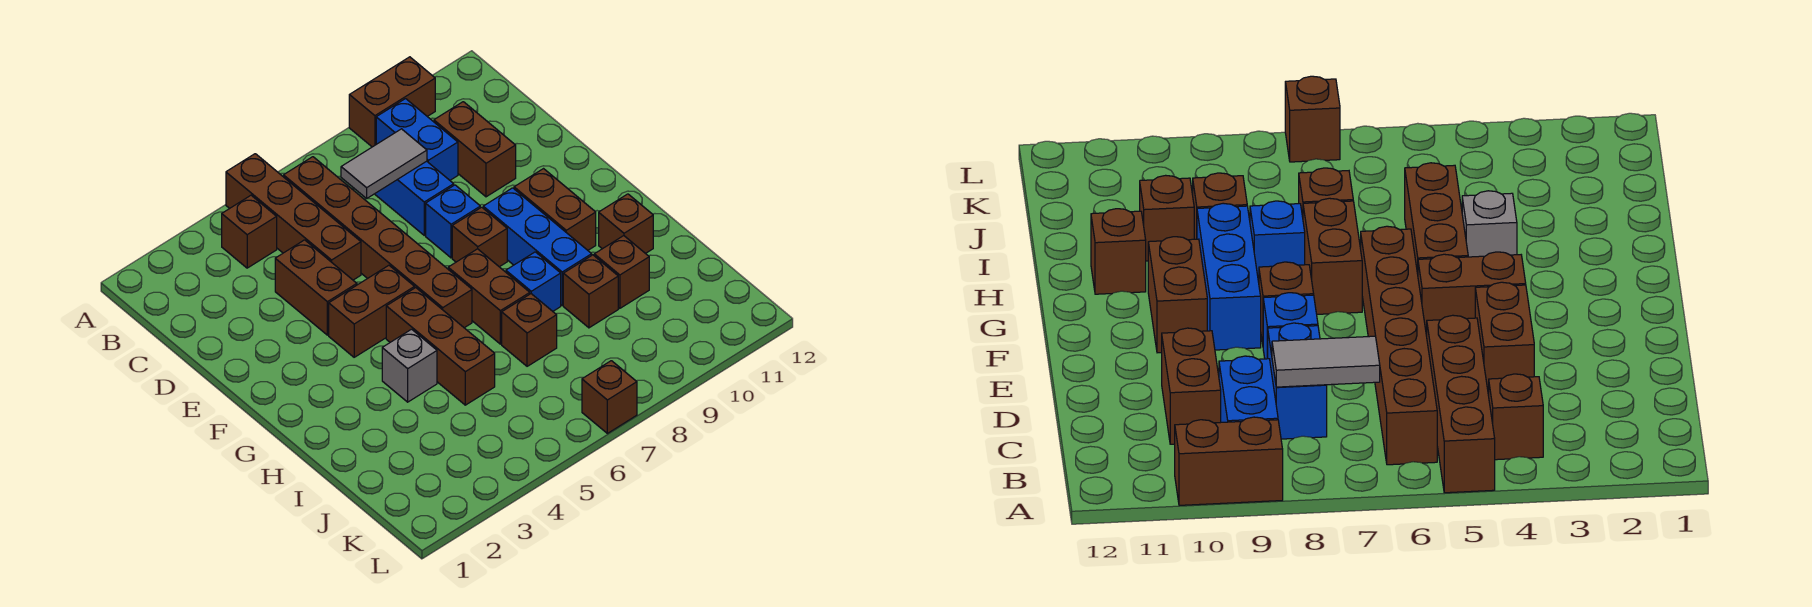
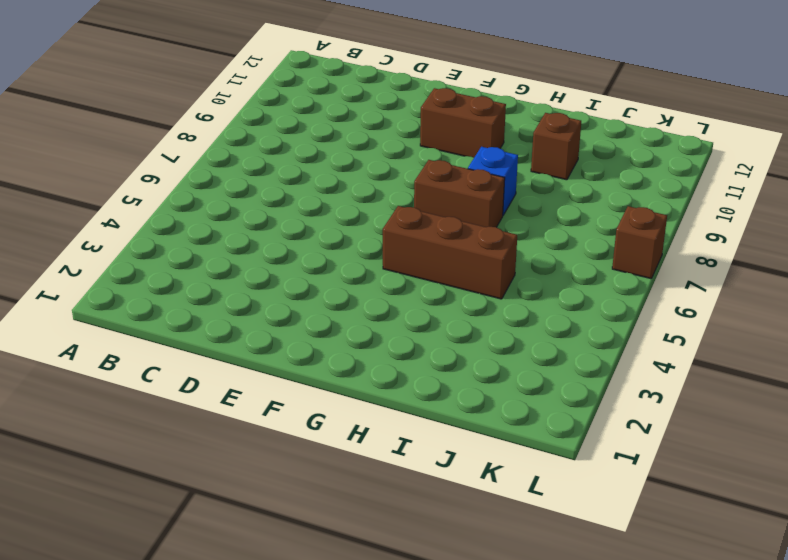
none -> brown 1x4 brick [226,154,361,280]
none -> brown 1x2 brick [349,57,435,147]
none -> brown 1x1 brick [222,195,277,268]

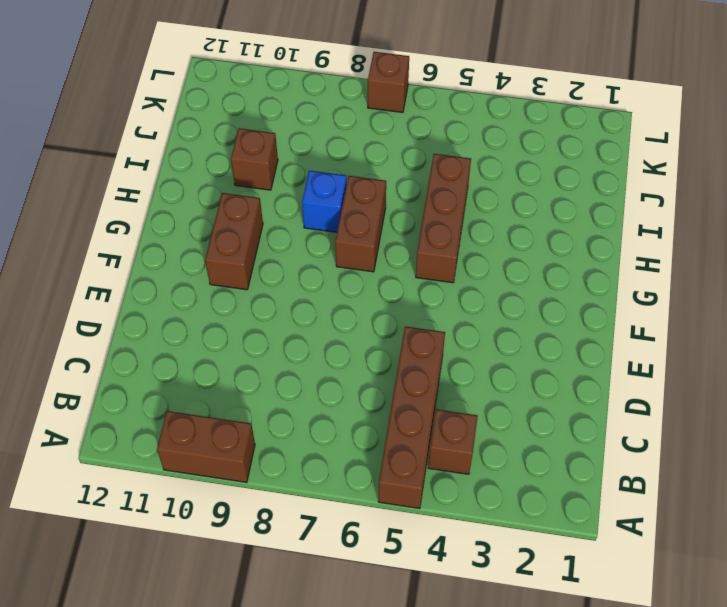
none -> brown 1x6 brick [284,157,472,328]
none -> blue 1x2 brick [376,99,458,180]
none -> blue 1x2 brick [375,161,454,235]

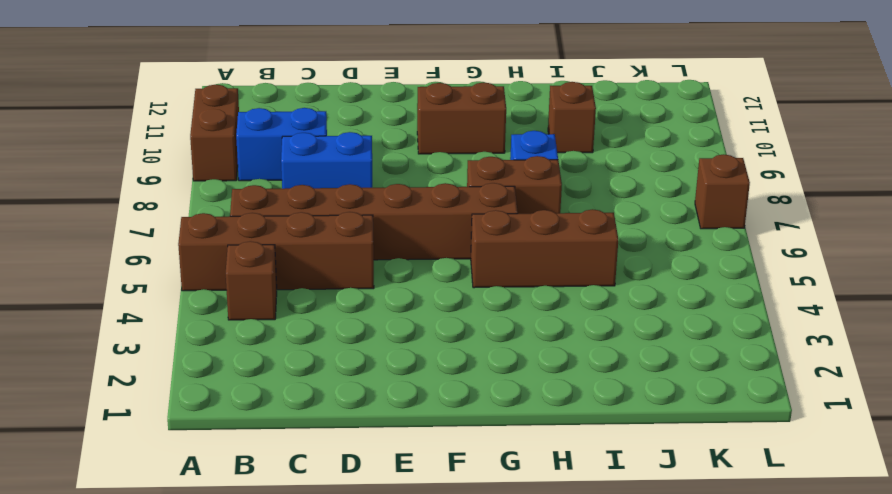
none -> brown 1x2 brick [434,102,516,197]
none -> brown 1x2 brick [275,240,357,335]
none -> blue 1x1 brick [426,185,480,258]

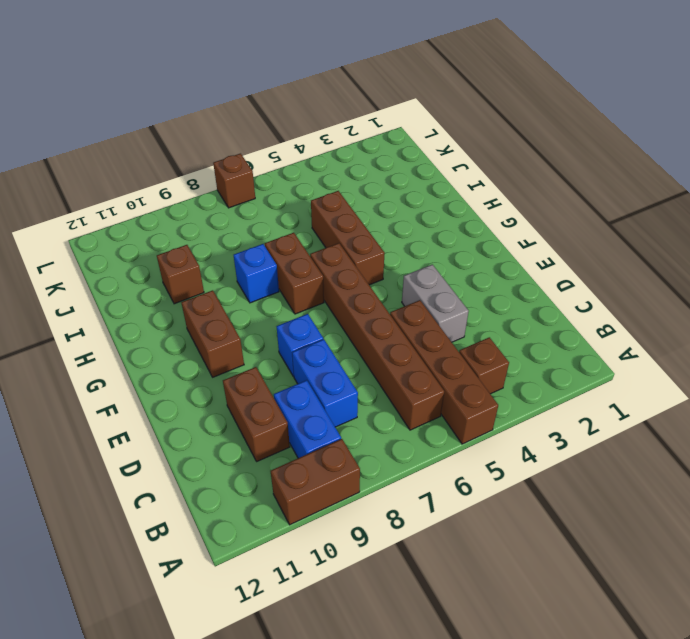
grey 1x2 brick [402,265,469,342] -> brown 1x2 brick [275,240,357,335]
none -> brown 1x2 brick [329,265,415,357]
none -> brown 1x1 brick [452,207,507,267]
none -> blue 1x3 brick [483,188,592,305]

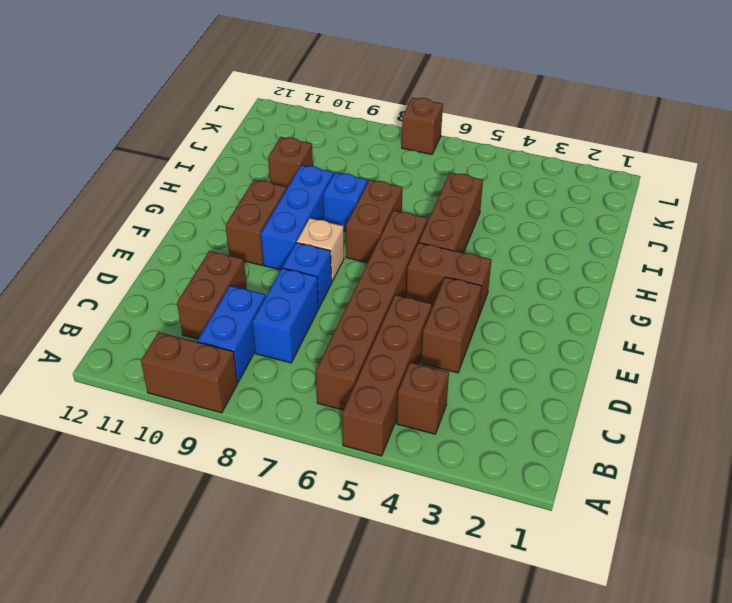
tan 1x1 brick [297,218,344,281] -> brown 1x1 brick [452,207,507,267]
none -> grey 1x1 brick [382,329,437,402]
none -> brown 1x1 brick [599,194,653,254]
none -> brown 1x1 brick [502,294,557,366]

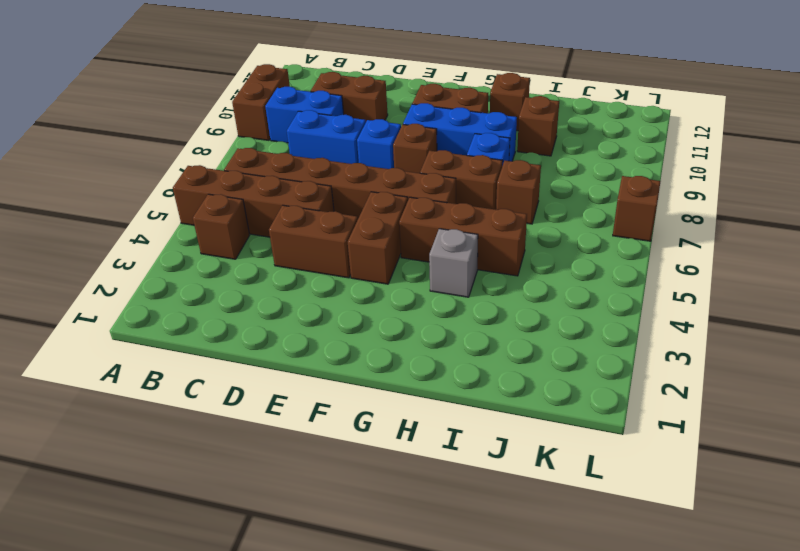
none -> brown 1x1 brick [563,255,618,328]
none -> grey 1x2 tile [341,129,427,199]

